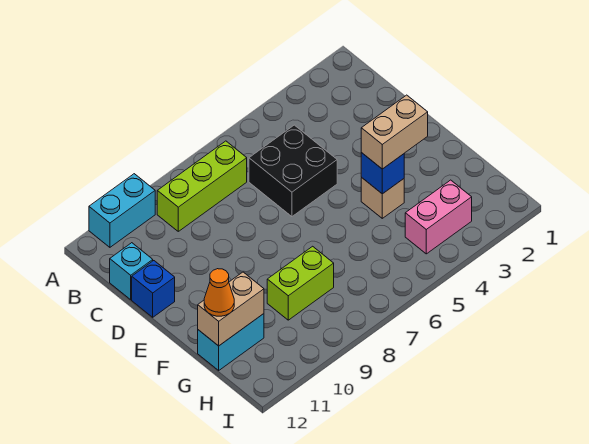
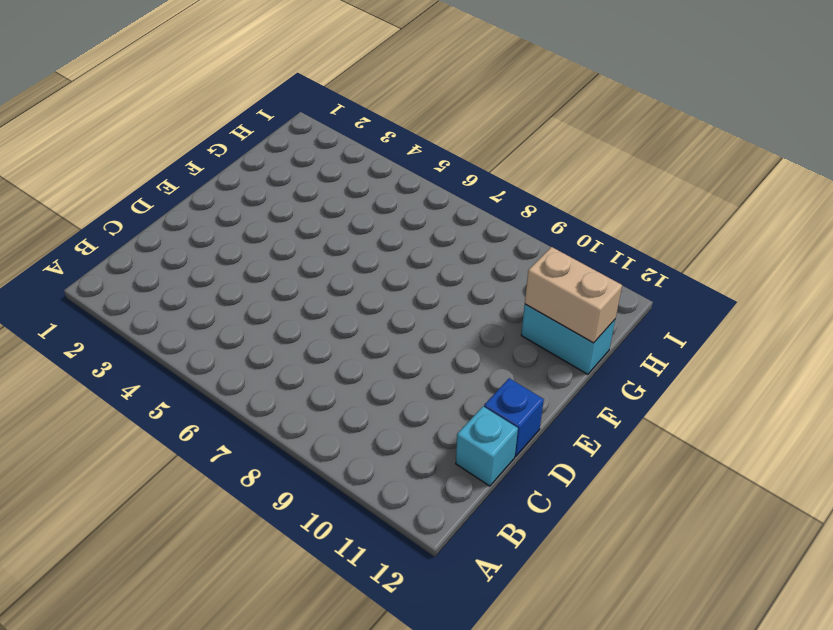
none -> cyan 1x2 brick [89,174,155,247]
none -> lime 1x3 brick [157,141,247,231]
none -> black 2x2 brick [249,125,337,217]

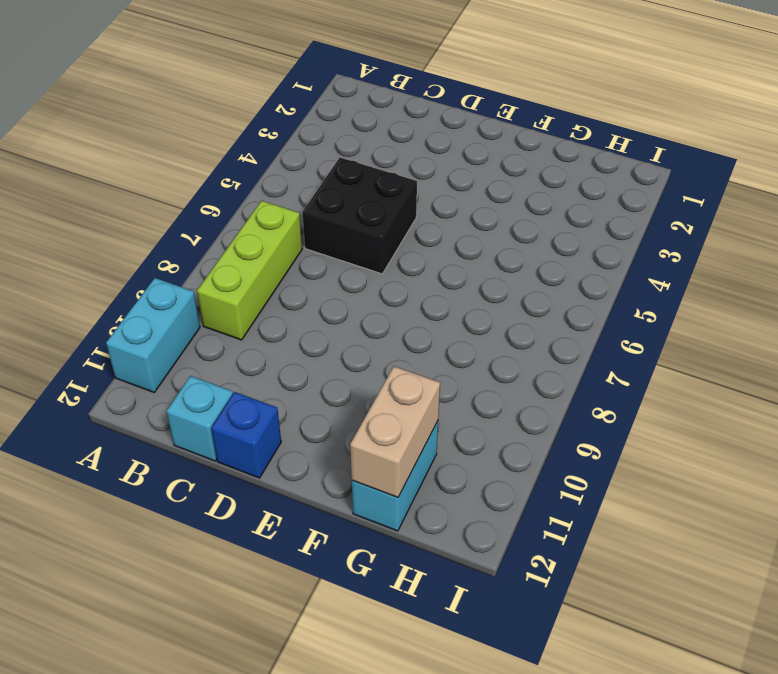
none -> tan 1x1 brick [361,178,404,218]
none -> lime 1x2 brick [267,246,334,320]
none -> pink 1x2 brick [405,180,472,254]

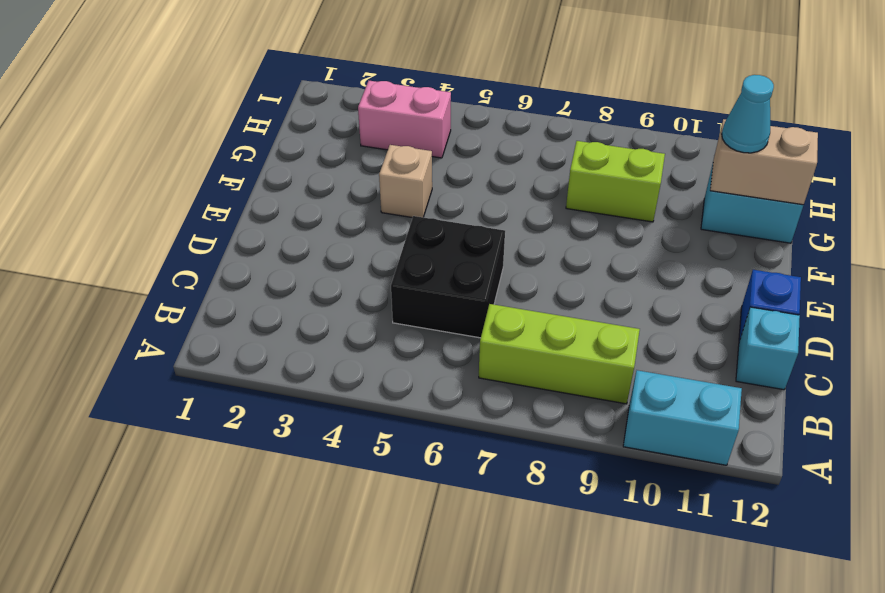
cyan 1x1 cone [722,75,774,153] -> none
none -> blue 1x1 brick [361,153,404,194]
none -> tan 1x2 brick [361,95,428,169]
none -> orange 1x1 cone [204,269,234,316]

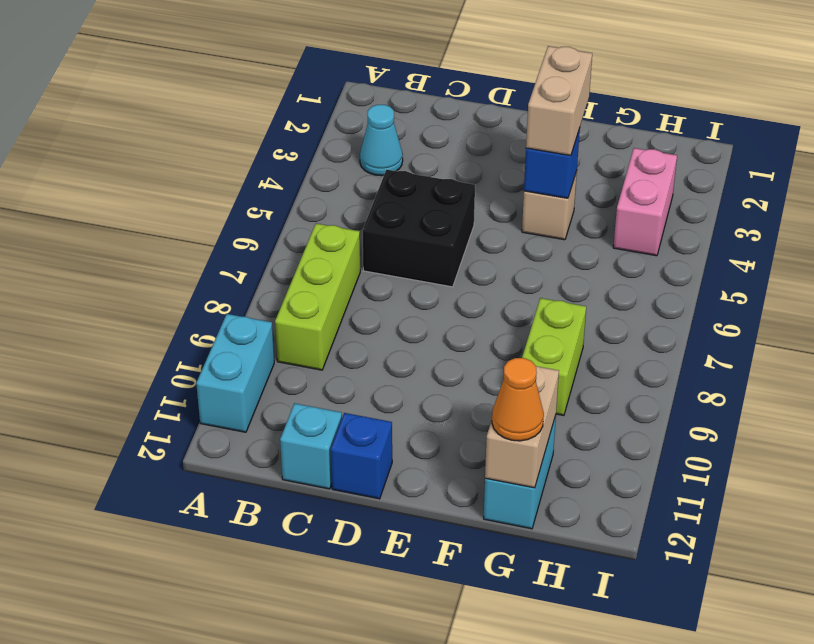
cyan 1x1 cone [360,105,403,176] -> none

